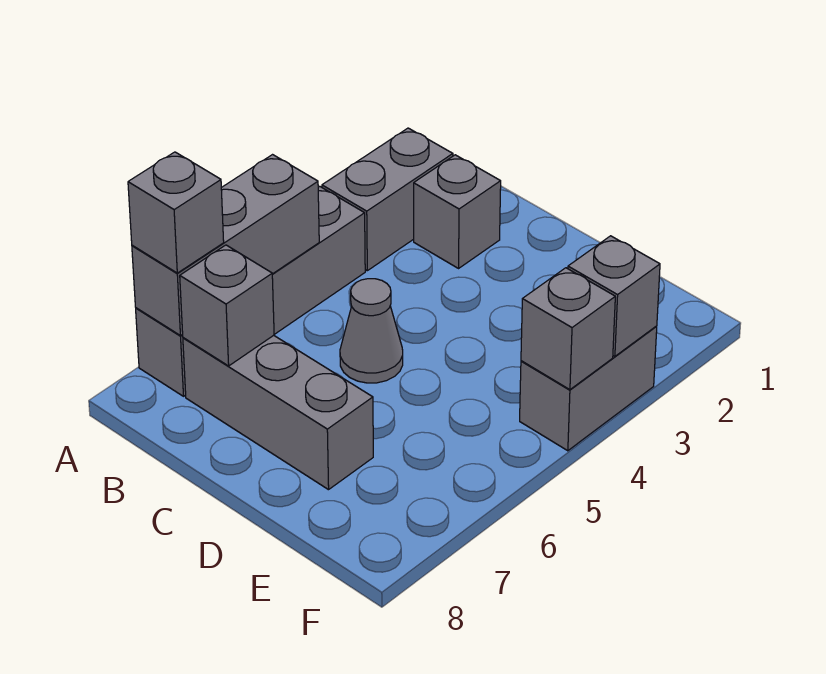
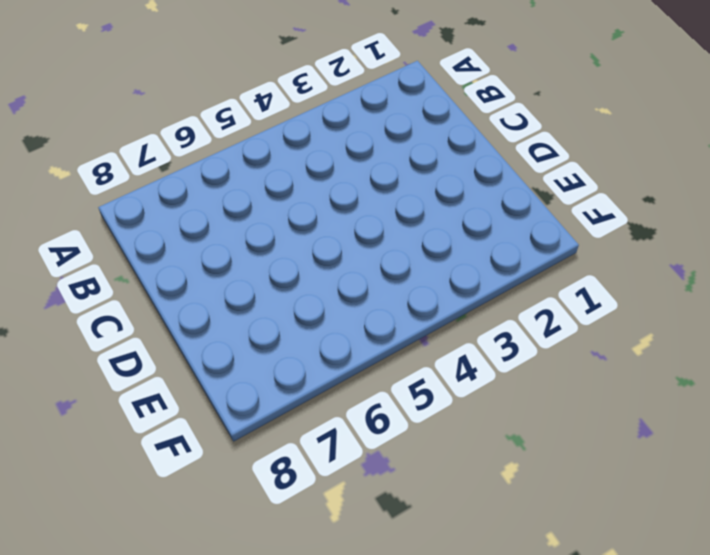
none -> grey 1x2 brick [322,128,453,271]
none -> grey 1x4 brick [136,186,365,396]

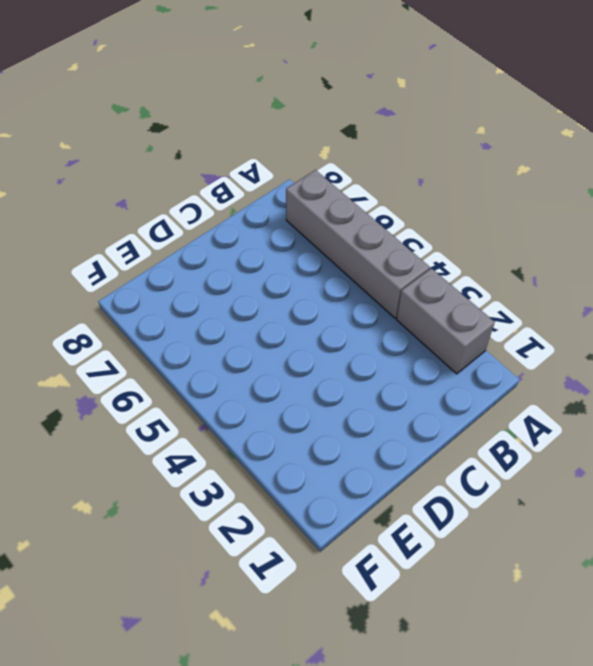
none -> grey 1x1 brick [414,155,501,268]
none -> grey 1x3 brick [183,335,373,490]

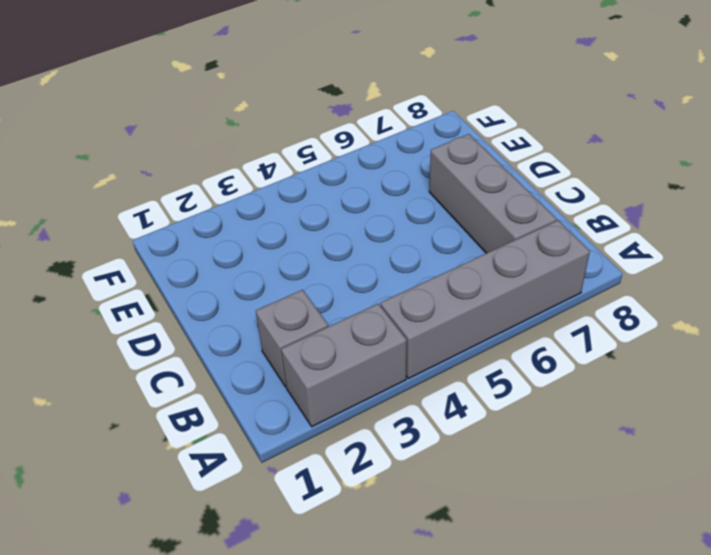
none -> grey 1x1 cone [340,279,403,383]
none -> grey 1x2 brick [520,326,657,451]

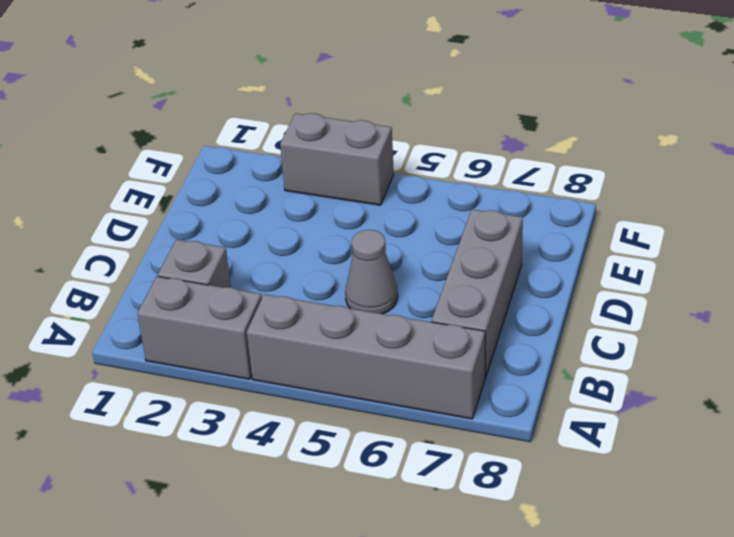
none -> grey 1x3 brick [132,155,319,336]
none -> grey 1x1 brick [180,245,274,366]

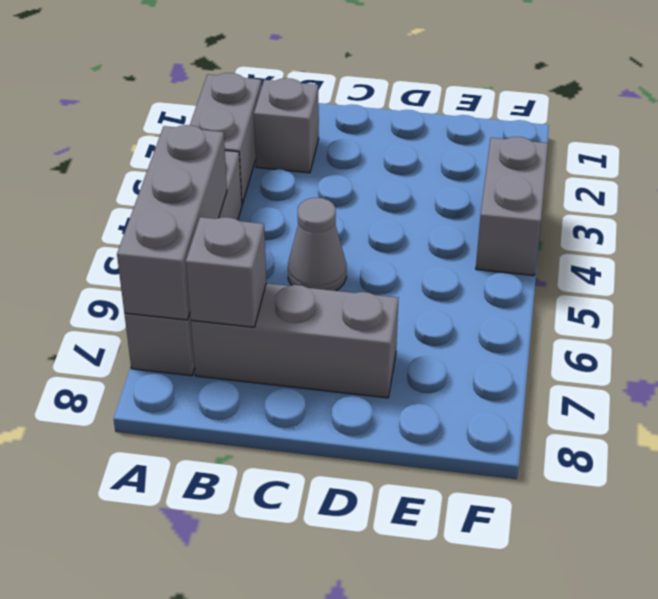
none -> grey 1x1 brick [568,236,660,356]
none -> grey 1x1 brick [521,268,615,390]

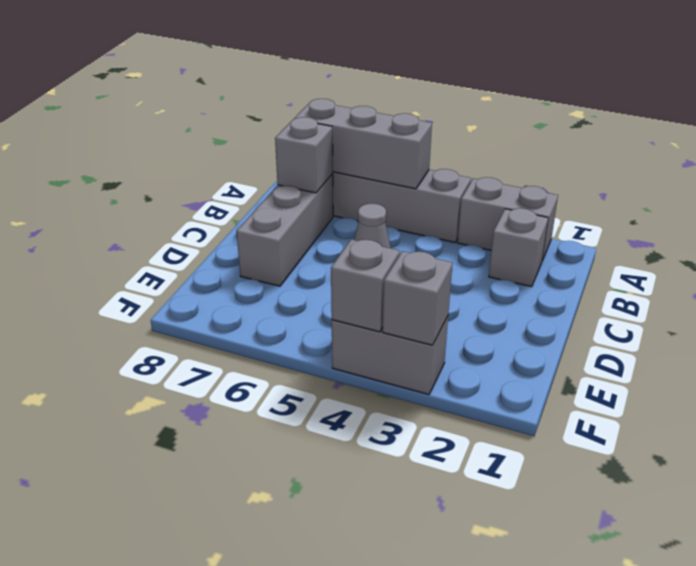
none -> grey 1x1 brick [128,152,224,273]

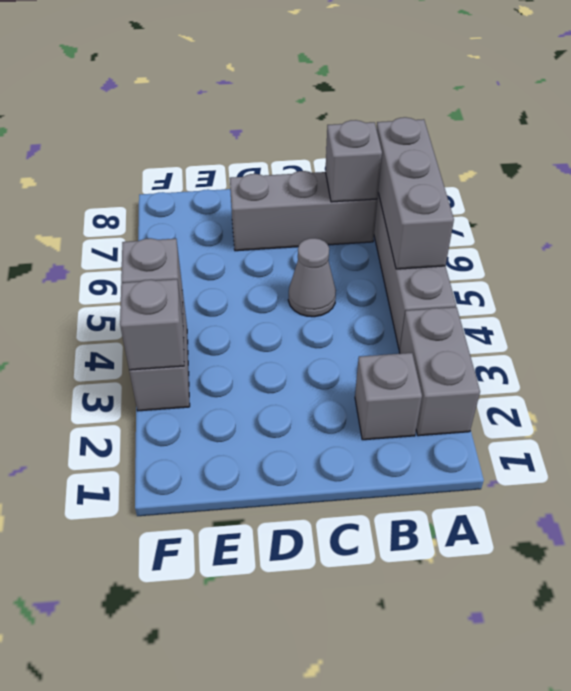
none -> grey 1x1 brick [128,152,224,273]

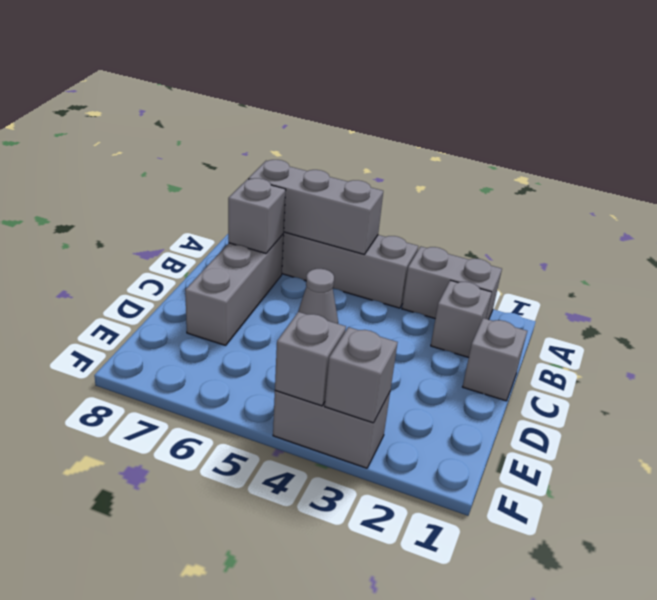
grey 1x1 brick [463,318,527,401] -> grey 1x1 brick moved to [128,152,224,273]

